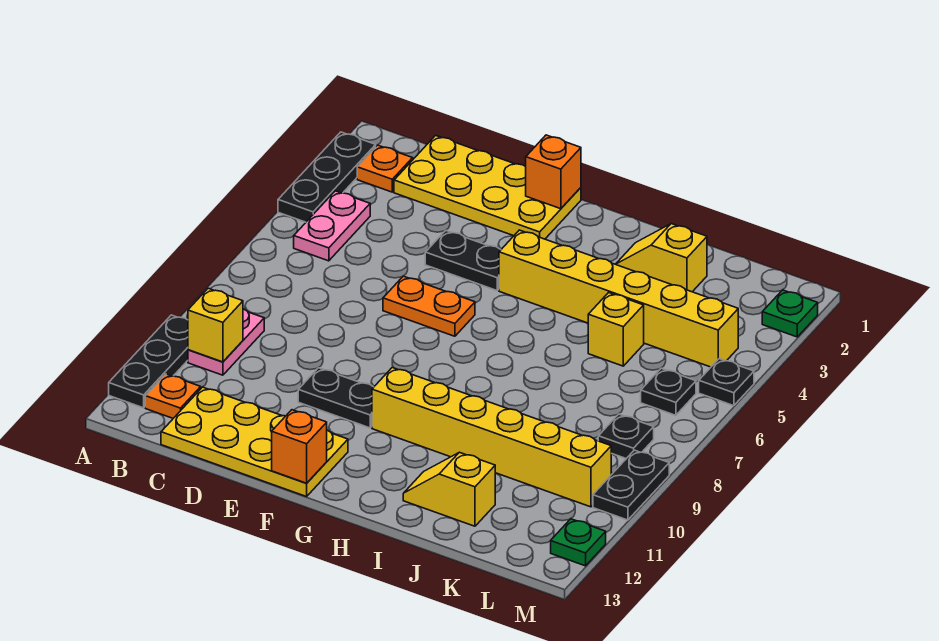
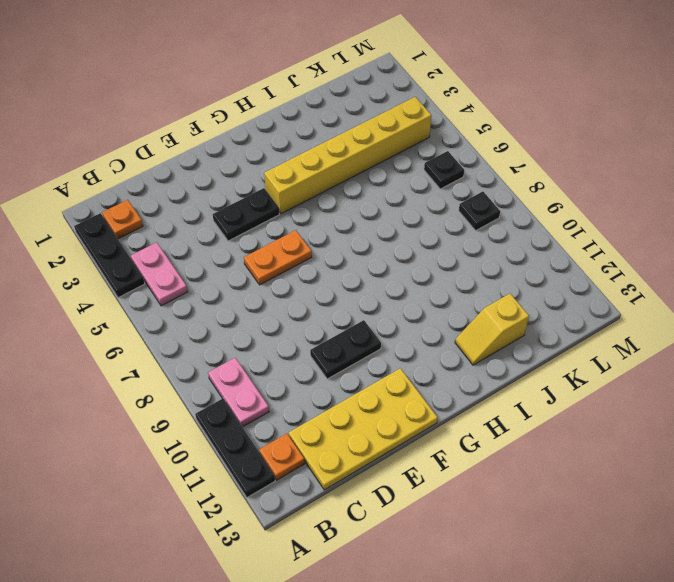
none -> yellow 2x4 plate [394,135,581,239]
none -> yellow 1x6 brick [372,368,611,507]
none -> yellow 1x2 slope [616,224,707,292]

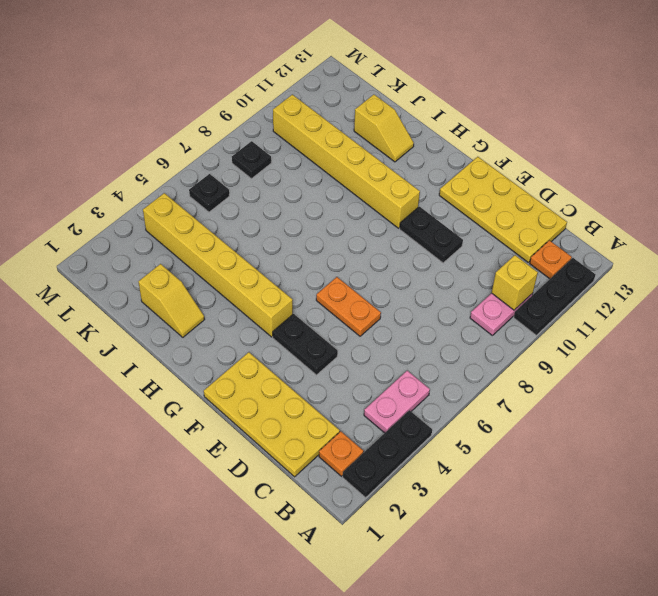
none -> yellow 1x1 brick [588,293,644,366]
none -> green 1x1 plate [762,290,818,337]
none -> black 1x1 plate [699,359,754,406]

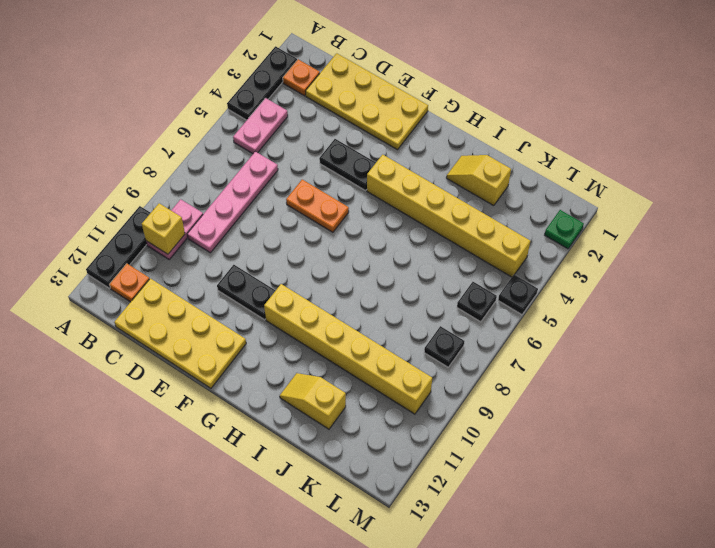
pink 1x4 plate [187,151,278,253] -> none
none -> yellow 1x1 brick [588,293,644,366]
none -> black 1x2 plate [593,450,669,520]
none -> green 1x1 plate [551,519,606,566]

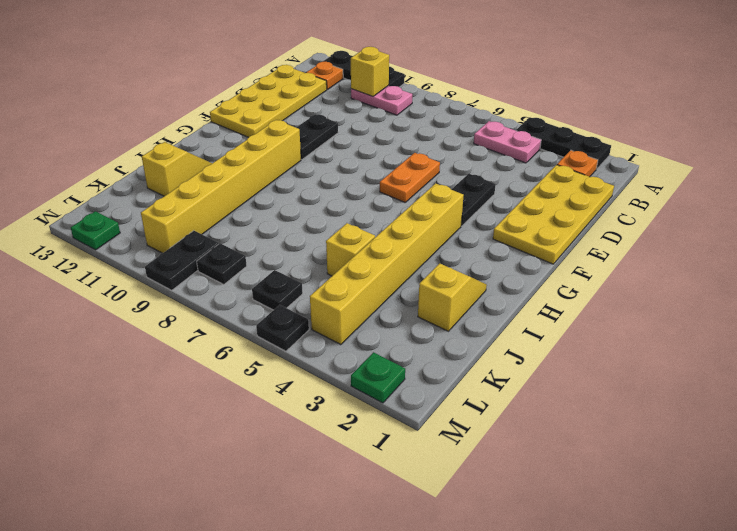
black 1x2 plate [145,231,219,290] -> black 1x2 plate turned to [593,450,669,520]
none -> orange 1x1 brick [526,135,581,209]
none -> orange 1x1 brick [272,410,327,483]

